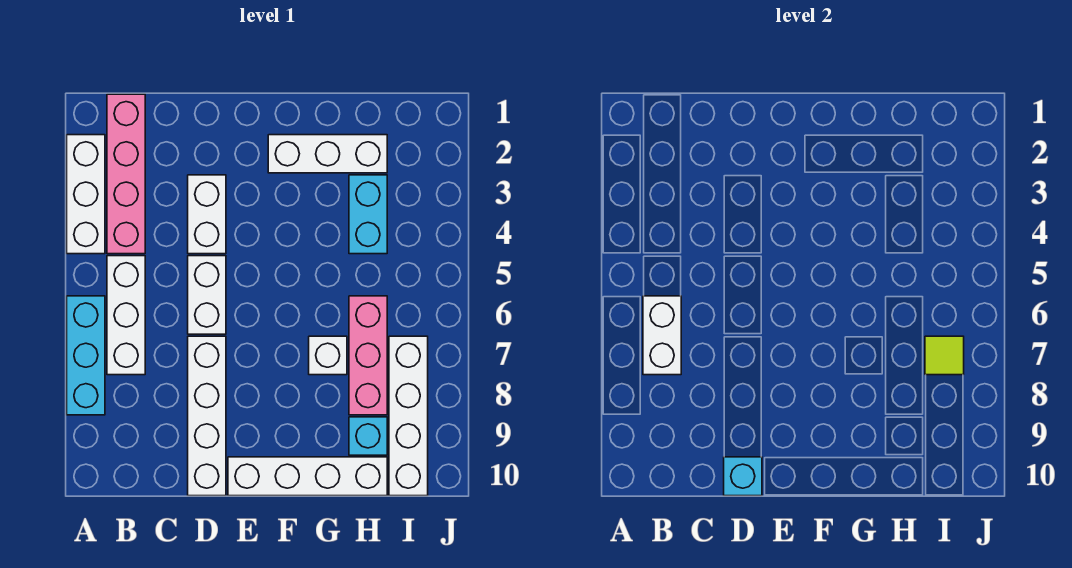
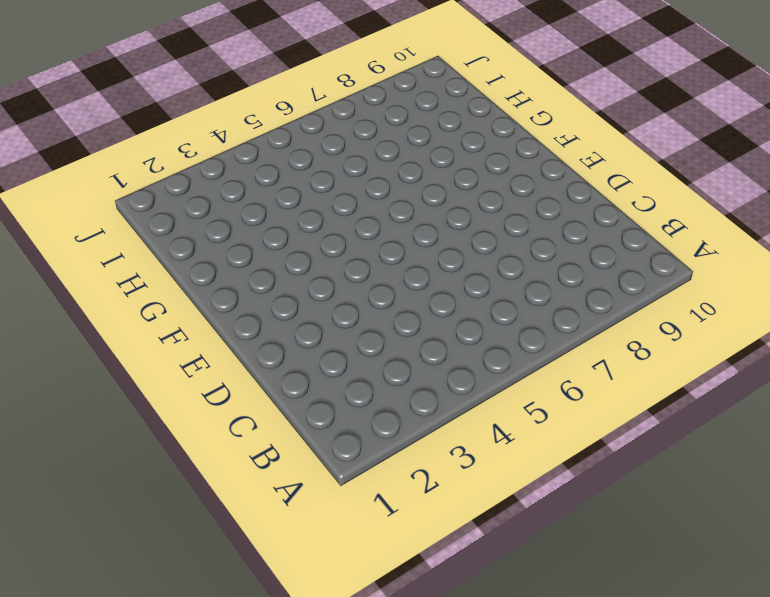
none -> white 1x3 brick [67,135,105,254]
none -> cyan 1x3 brick [67,296,105,415]
none -> pink 1x4 brick [107,94,145,254]

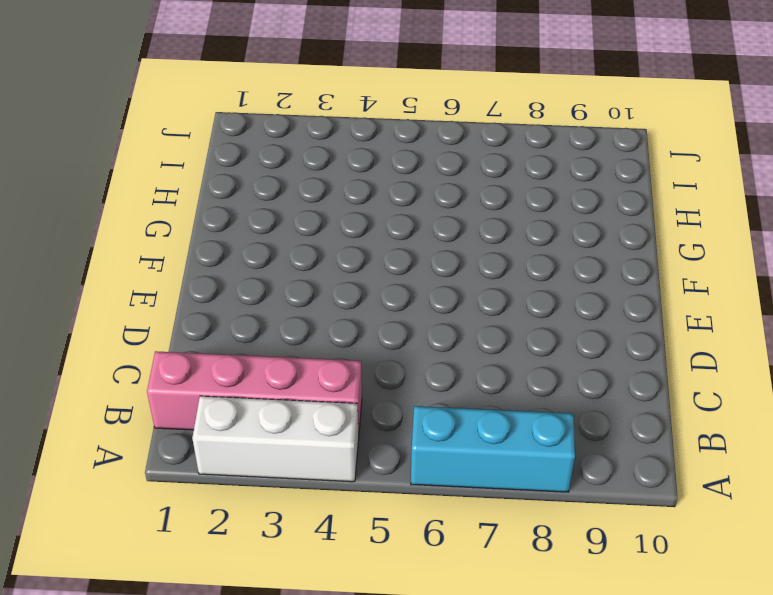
none -> white 1x3 brick [107,256,145,375]
none -> white 1x2 brick [188,175,226,254]
none -> white 1x2 brick [188,256,226,334]

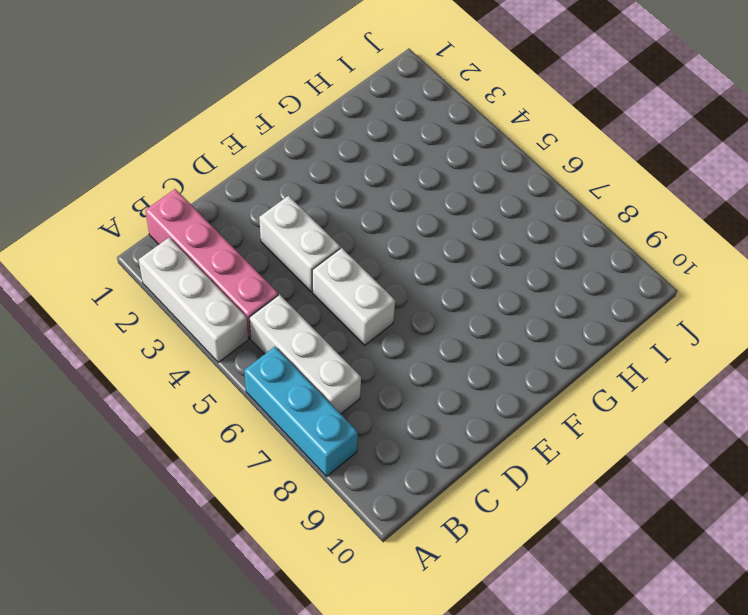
none -> white 1x4 brick [188,336,226,496]
none -> white 1x4 brick [228,457,387,496]
none -> white 1x3 brick [268,135,387,173]

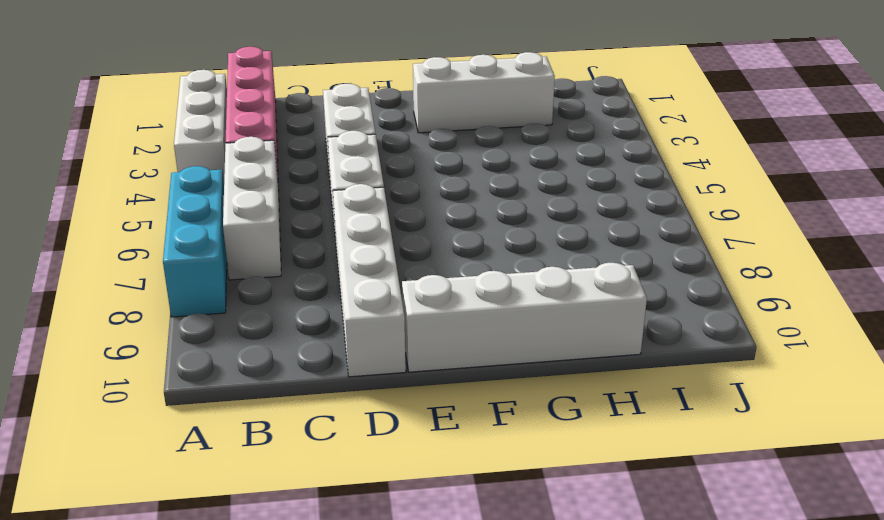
none -> white 1x1 brick [309,336,347,375]
none -> cyan 1x2 brick [349,175,387,254]
none -> pink 1x3 brick [349,296,387,415]

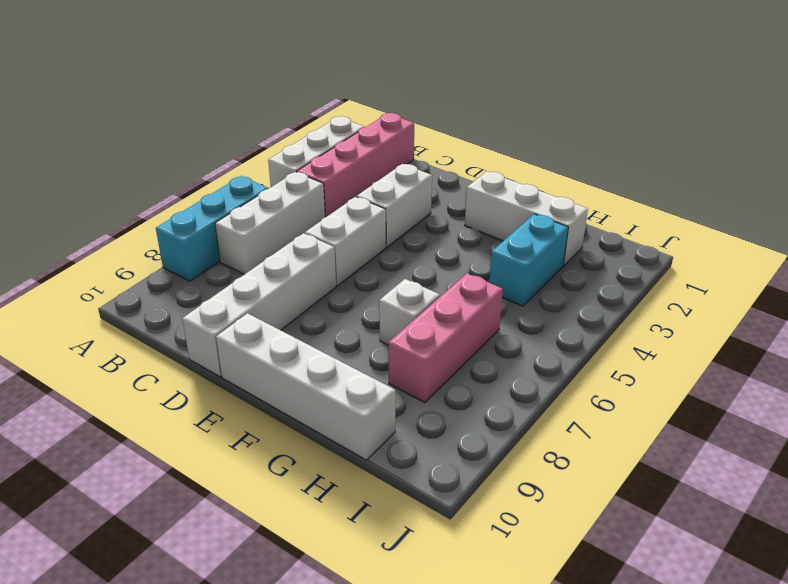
none -> cyan 1x1 brick [349,417,387,455]
none -> white 1x4 brick [389,336,428,496]
none -> white 1x2 brick [643,296,681,375]

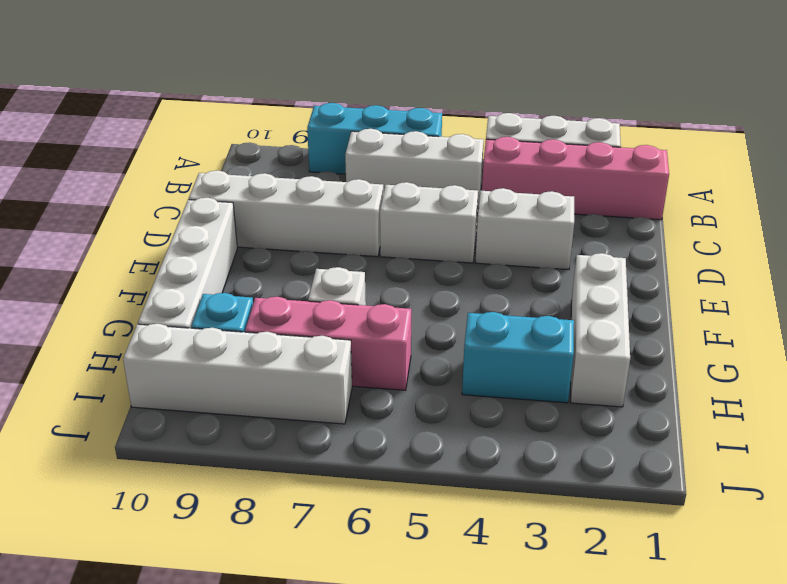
none -> white 1x2 brick [643,296,681,375]
none -> cyan 1x1 brick [724,457,762,496]
none -> lime 1x1 tile [925,336,964,375]

